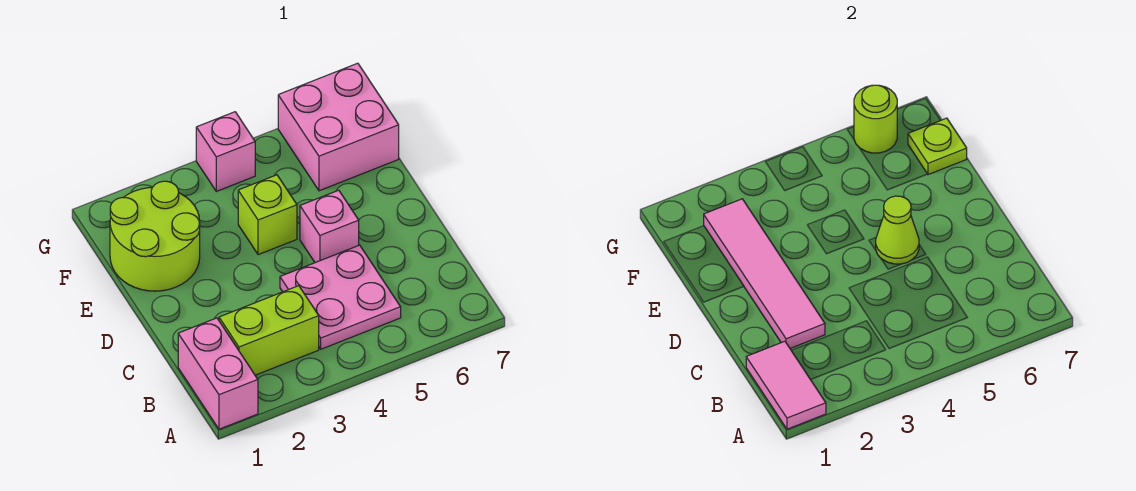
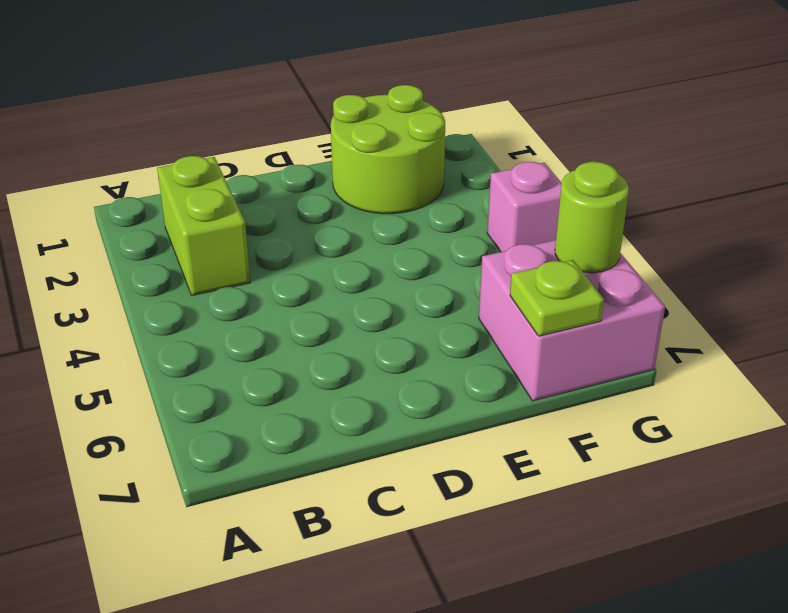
none -> pink 1x2 brick [178,318,258,429]
none -> pink 2x2 plate [280,245,401,349]
none -> pink 1x1 brick [300,190,359,263]

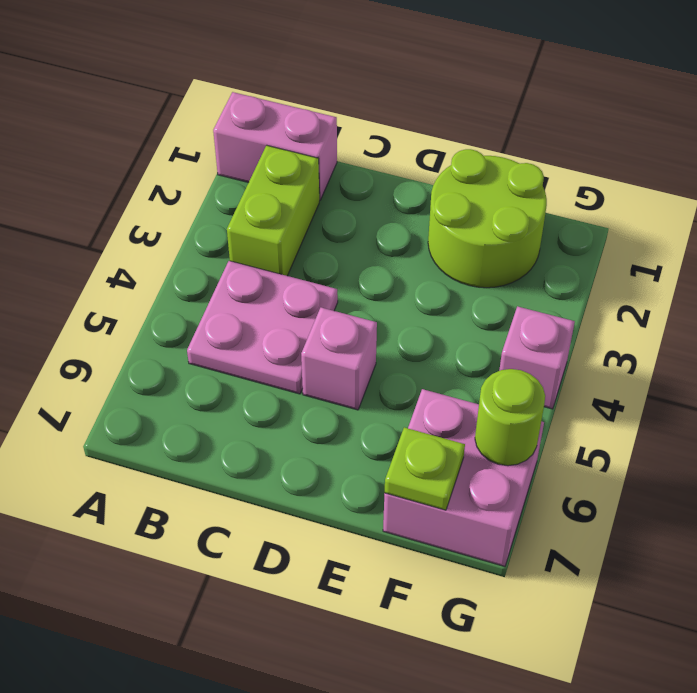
none -> lime 1x1 brick [238,175,297,255]
none -> pink 1x2 tile [746,341,826,429]
none -> pink 1x4 tile [704,199,825,348]

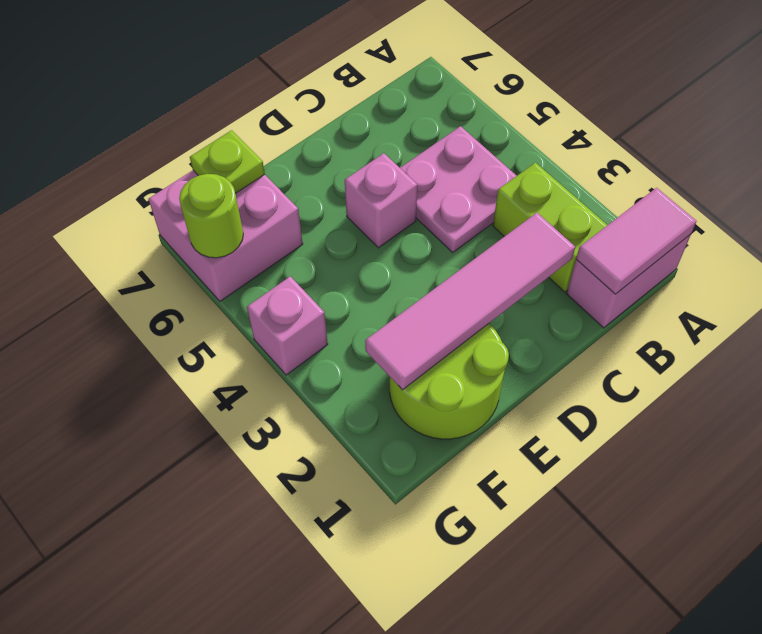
none -> lime 1x1 brick [238,175,297,255]
none -> lime 1x1 cone [876,196,919,264]

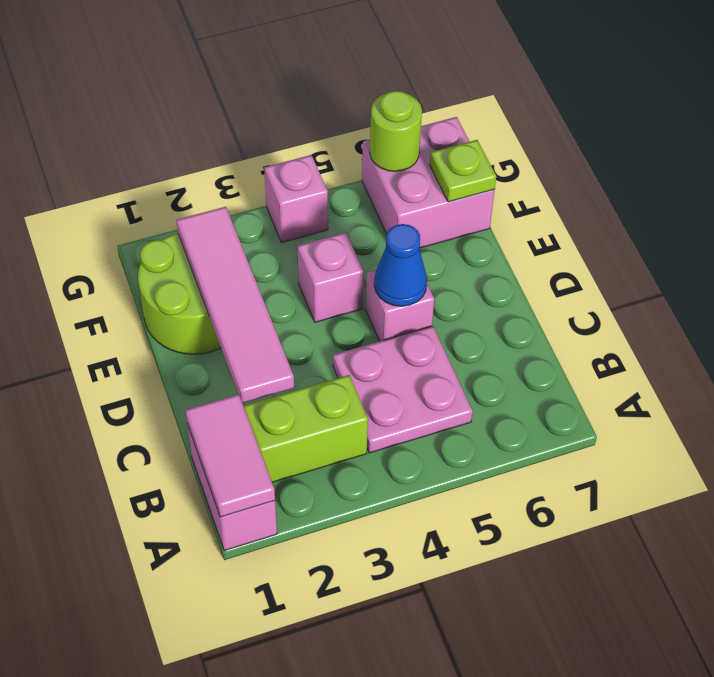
blue 1x1 cone [374,224,427,306] -> lime 1x1 cone [876,196,919,264]
pink 1x1 brick [298,233,364,322] -> lime 1x1 brick [238,175,297,255]

